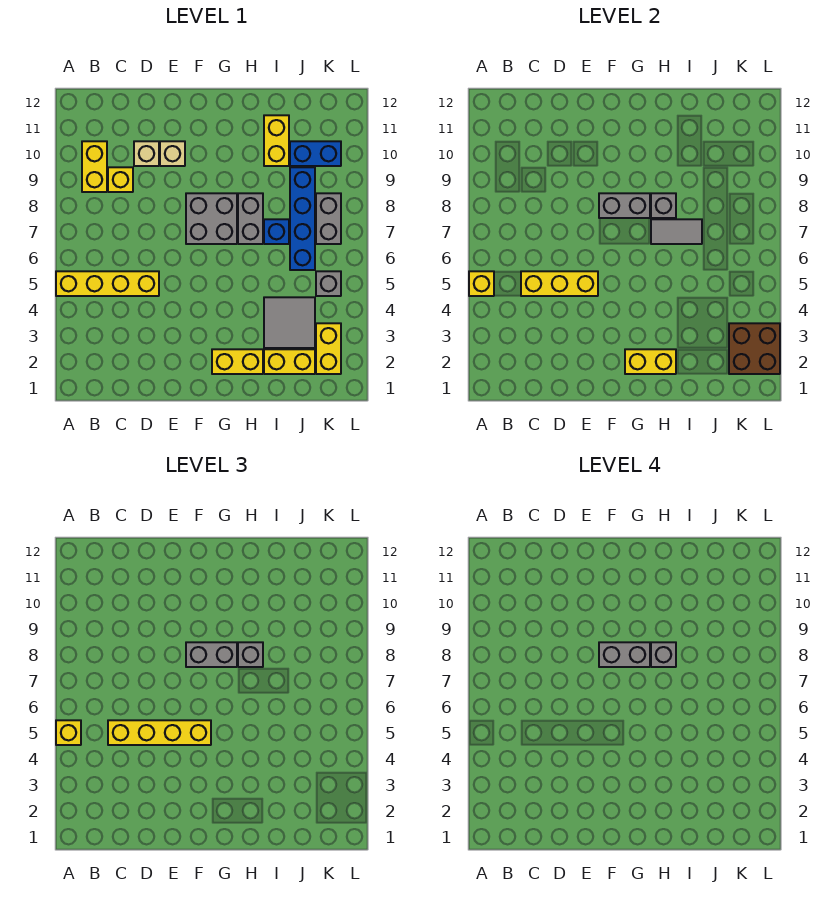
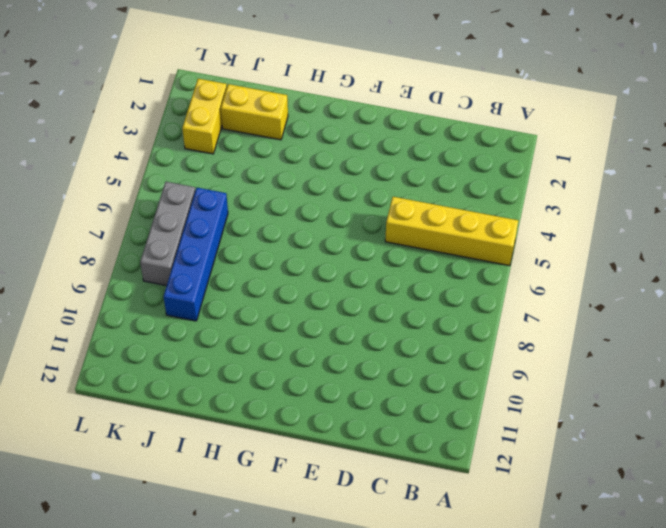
grey 1x3 brick [140,182,196,286] -> grey 1x2 brick [316,193,341,244]
none -> yellow 1x2 brick [82,141,107,192]
none -> yellow 1x1 brick [108,167,133,192]
none -> tan 1x1 brick [134,141,159,166]
none -> tan 1x1 brick [160,141,185,166]

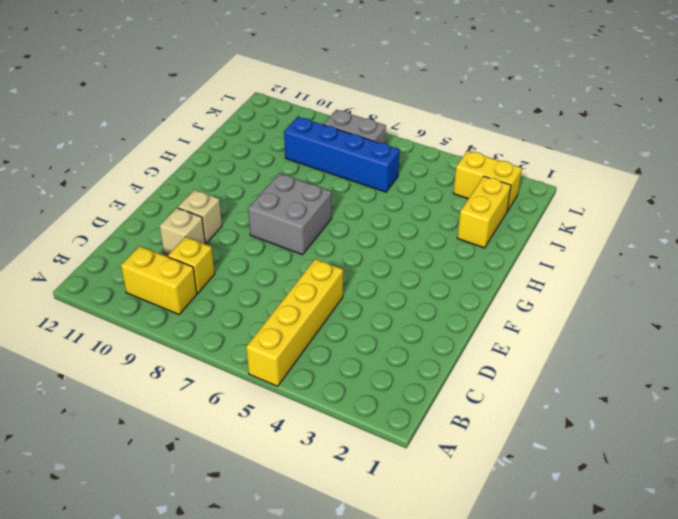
none -> yellow 1x2 brick [212,349,263,374]
none -> grey 1x2 brick [238,193,263,244]
none -> grey 2x2 tile [264,297,315,348]
none -> blue 1x1 brick [264,219,289,244]

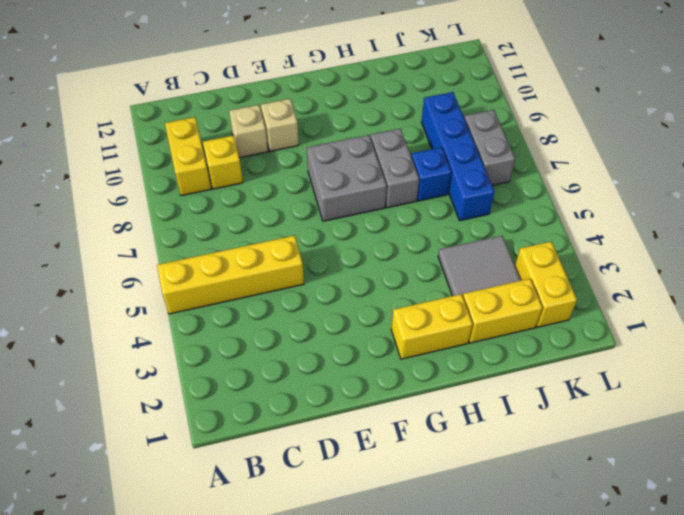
none -> yellow 1x2 brick [264,115,289,166]
none -> blue 1x2 brick [290,141,341,166]
none -> grey 1x1 brick [316,271,341,296]
none -> yellow 1x1 brick [469,271,494,296]

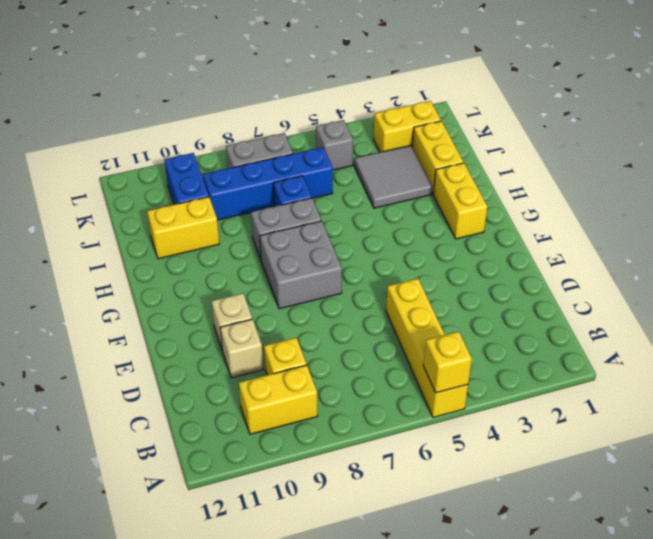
none -> yellow 1x3 brick [521,271,598,296]
none -> grey 1x2 brick [599,193,650,218]
none -> yellow 1x2 brick [625,349,676,374]
none -> grey 1x2 tile [651,219,702,244]

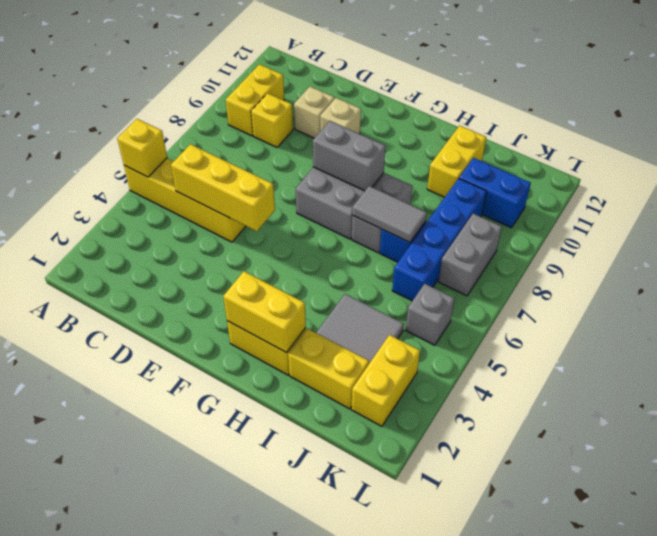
none -> grey 1x1 brick [651,193,676,218]
none -> brown 2x2 brick [729,323,780,374]
none -> yellow 1x1 brick [56,720,81,745]
none -> yellow 1x4 brick [108,720,211,745]

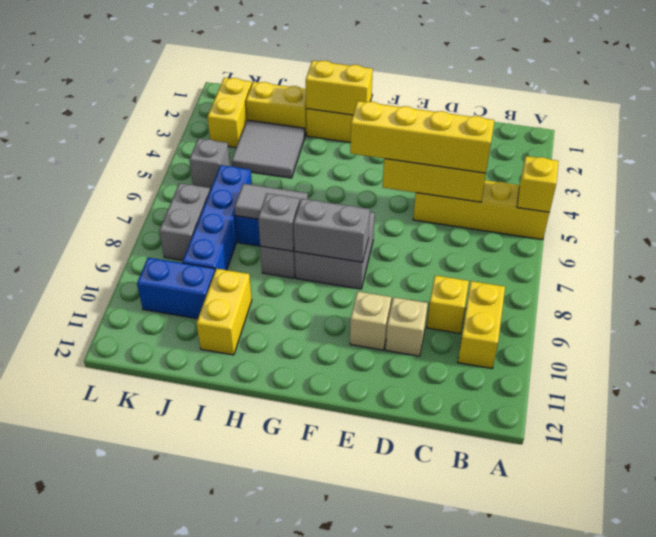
none -> brown 2x2 brick [729,323,780,374]
none -> yellow 1x1 brick [56,720,81,745]
none -> grey 1x2 brick [186,642,237,667]
none -> grey 1x1 brick [238,642,263,667]

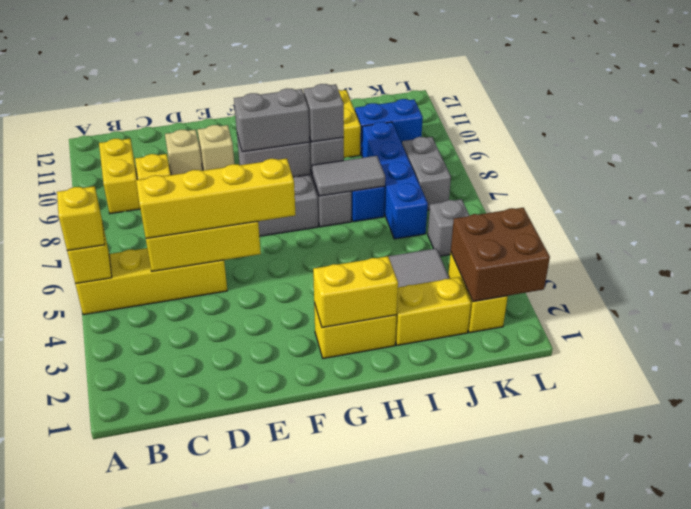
none -> grey 1x2 brick [599,642,650,667]
none -> grey 1x1 brick [651,642,676,667]

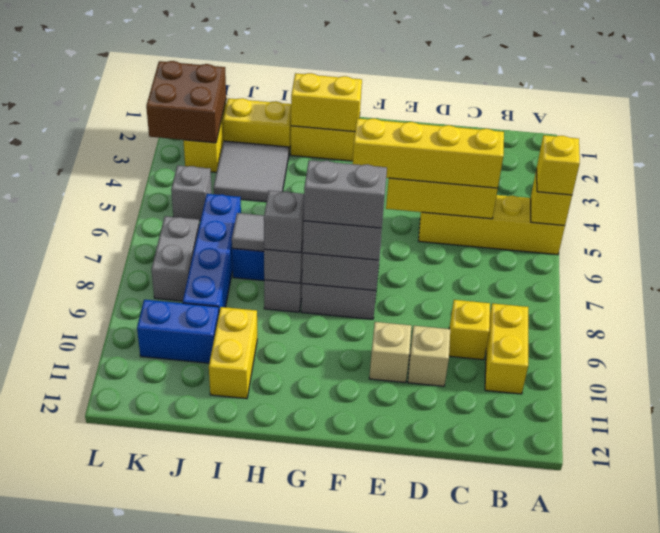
none -> grey 1x1 brick [651,642,676,667]

